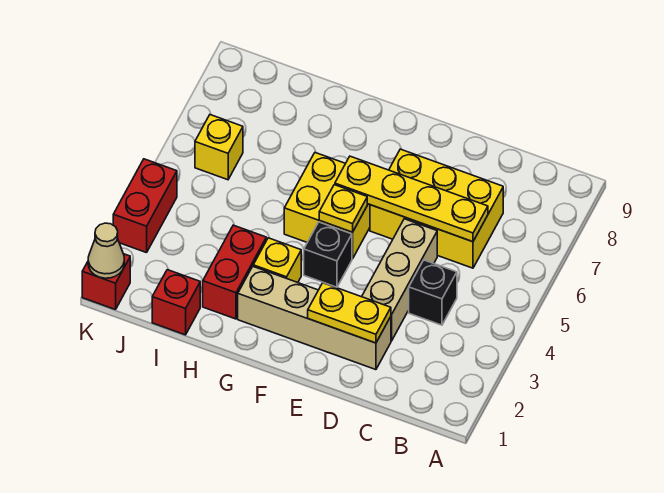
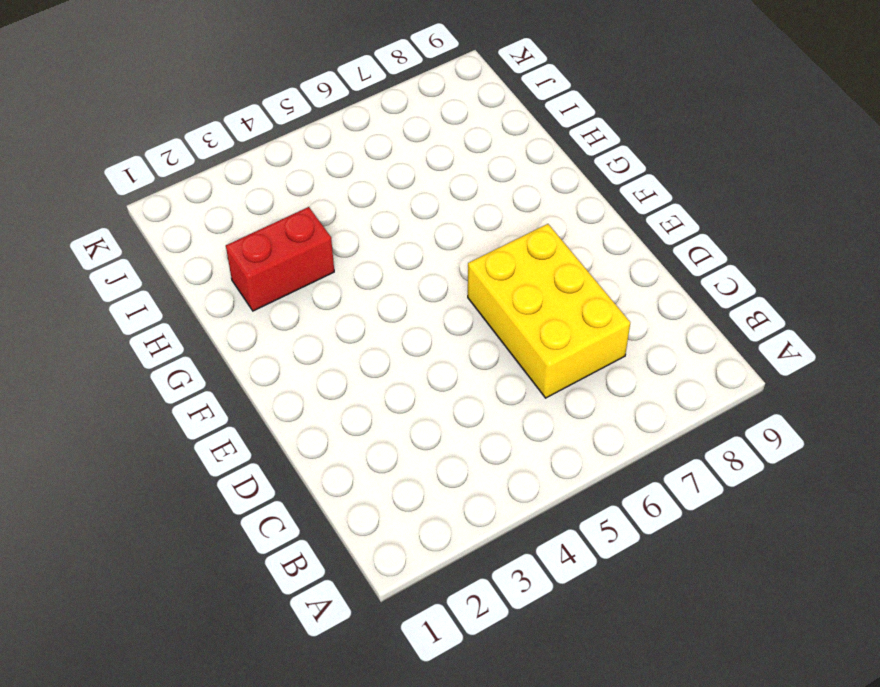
none -> black 1x1 brick [409,260,457,325]
none -> tan 1x4 brick [238,267,391,370]
none -> tan 1x3 brick [362,219,437,341]

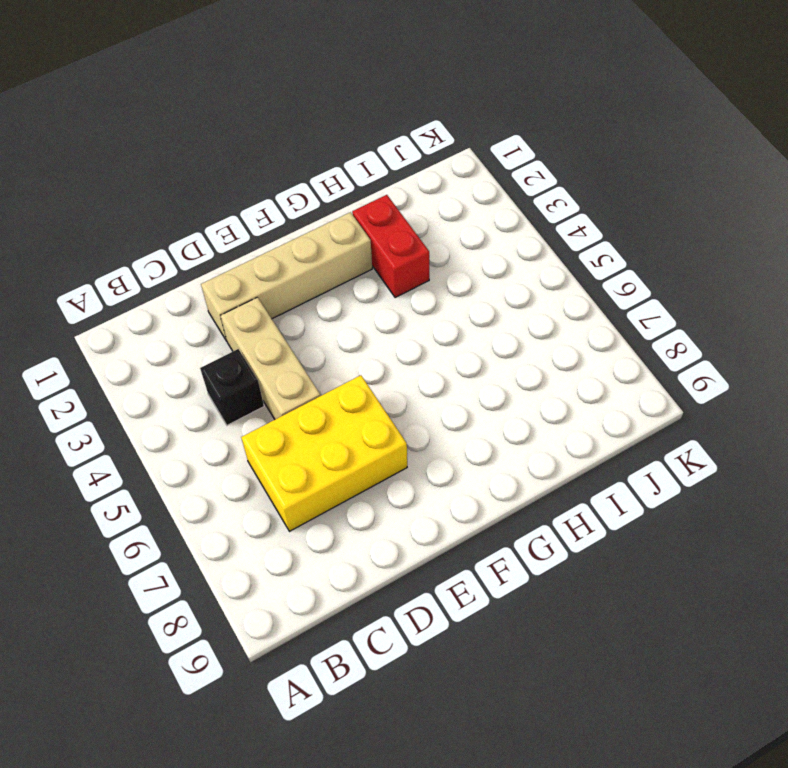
none -> black 1x1 brick [304,222,352,287]
none -> yellow 2x2 brick [284,152,370,259]
none -> yellow 1x1 brick [253,238,301,283]

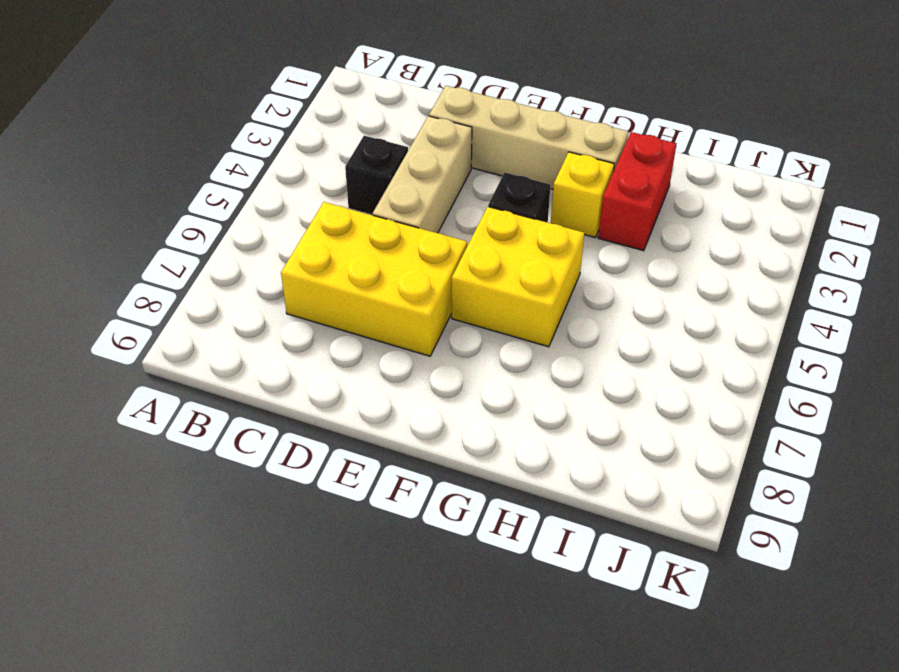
none -> red 1x1 brick [152,270,200,335]
none -> yellow 1x1 brick [195,115,243,180]
none -> red 1x1 brick [82,254,130,310]

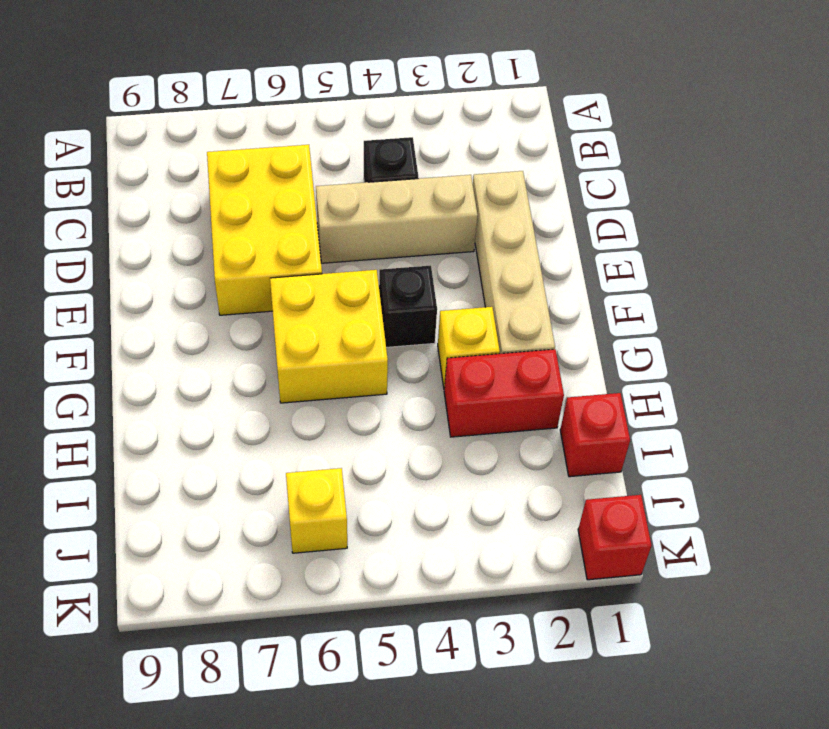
none -> red 1x2 brick [113,159,177,253]
none -> yellow 1x4 plate [335,156,488,242]
none -> yellow 1x2 plate [308,283,391,343]

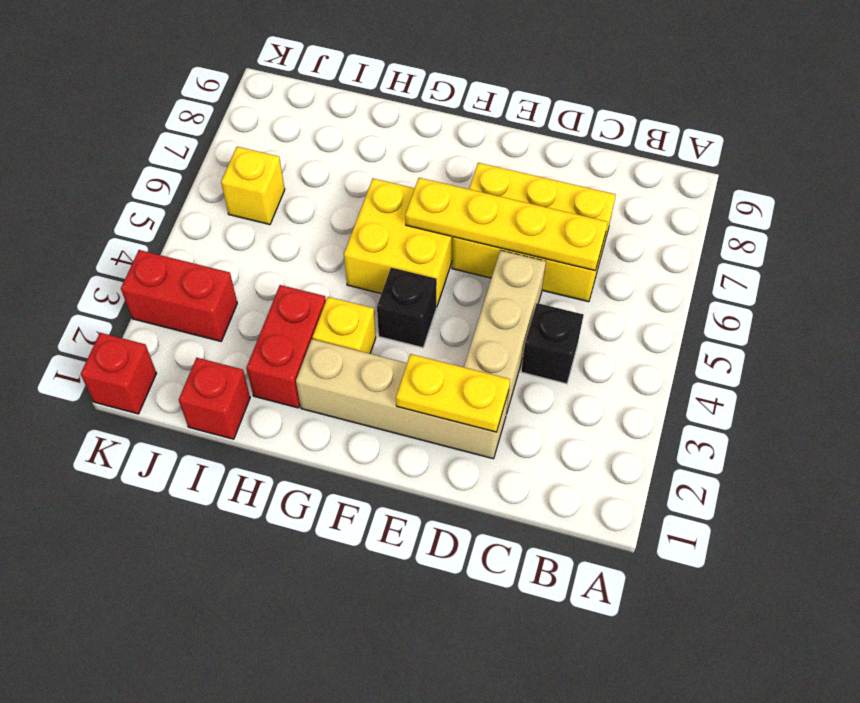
red 1x2 brick [121,250,237,341] -> red 1x2 brick turned to [113,159,177,253]
none -> yellow 1x1 plate [319,185,367,232]
none -> tan 1x1 cone [88,223,124,278]

